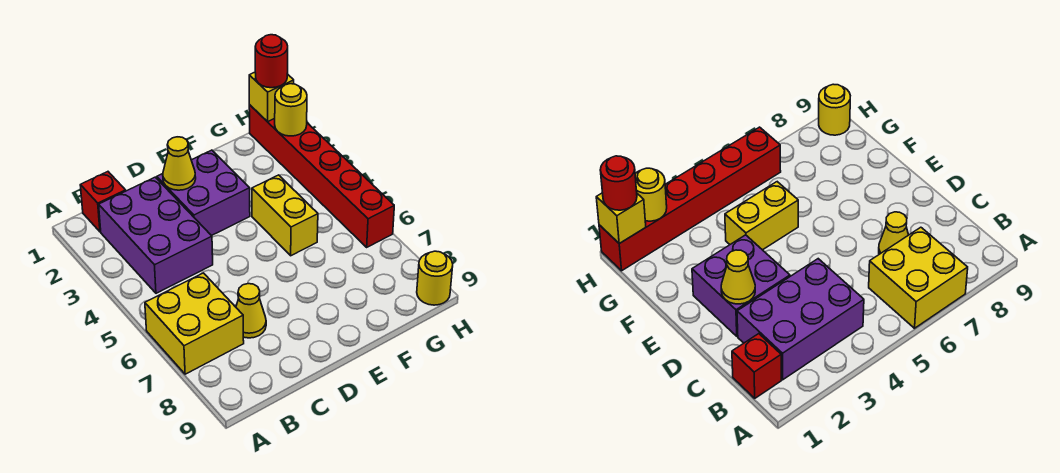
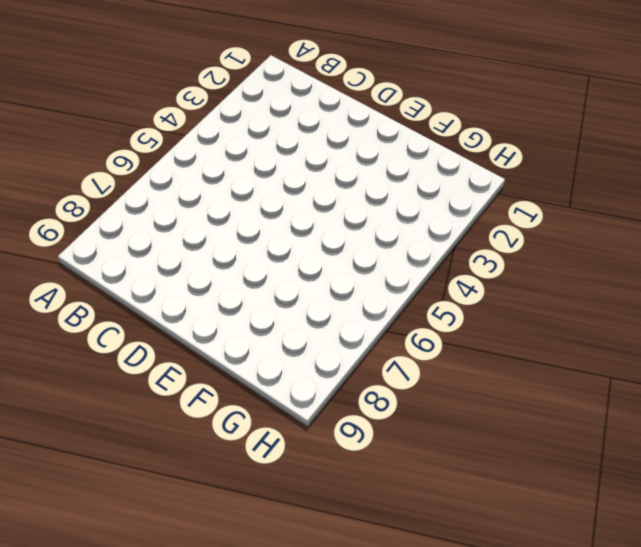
none -> yellow 2x2 brick [145,273,244,374]
none -> red 1x1 brick [80,172,126,232]
none -> purple 2x3 brick [99,177,213,293]

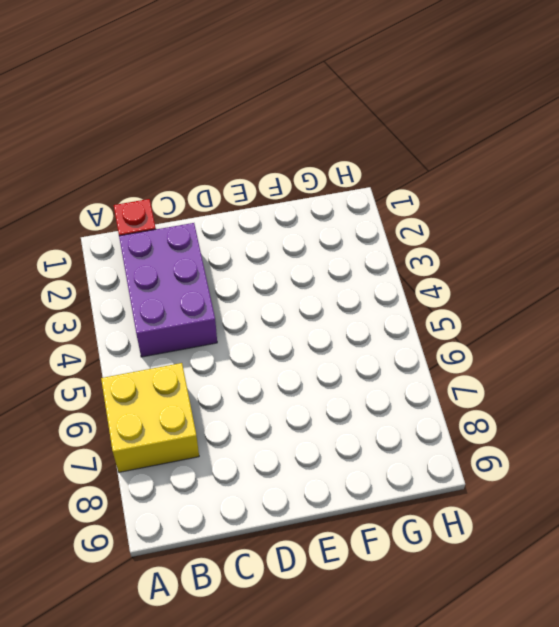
none -> yellow 1x1 cone [236,284,266,338]
none -> purple 2x2 brick [157,150,250,236]
none -> yellow 1x2 brick [252,175,318,256]

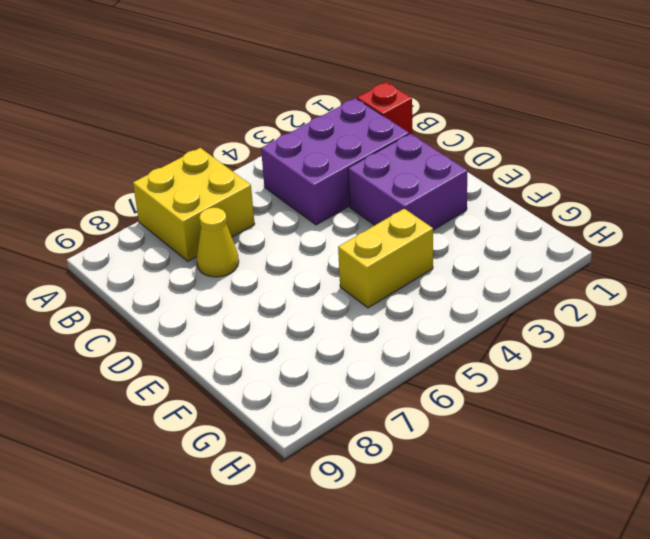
none -> red 1x6 brick [249,105,394,247]
none -> yellow 1x1 round brick [417,251,453,305]
none -> yellow 1x1 cone [163,137,196,190]

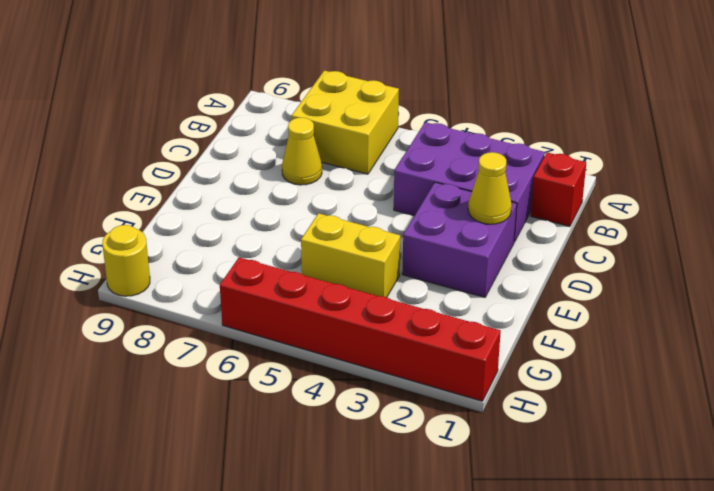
none -> yellow 1x1 brick [249,72,294,122]
none -> yellow 1x1 round brick [275,84,307,136]
none -> red 1x1 round brick [255,35,288,88]

